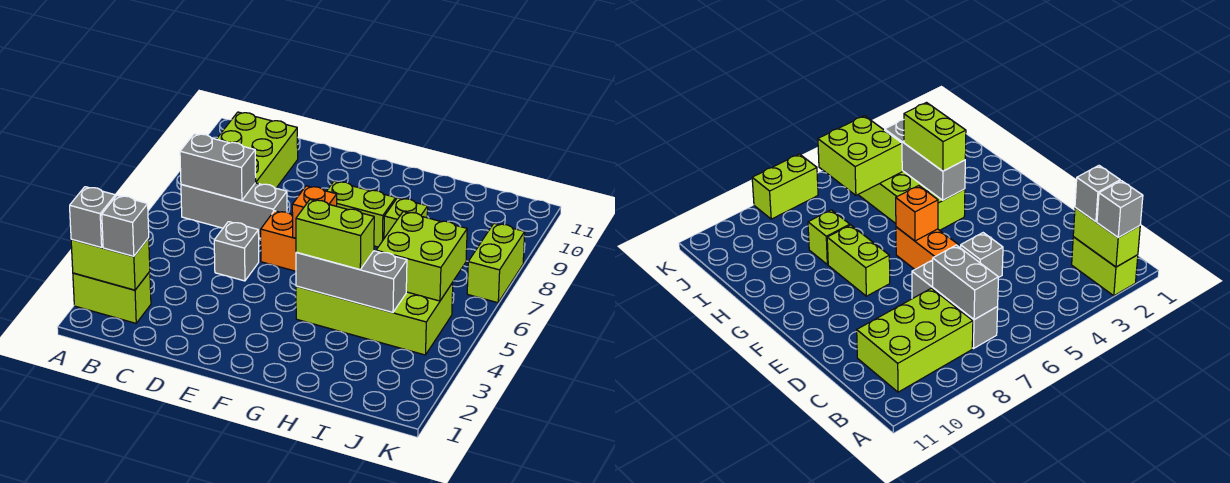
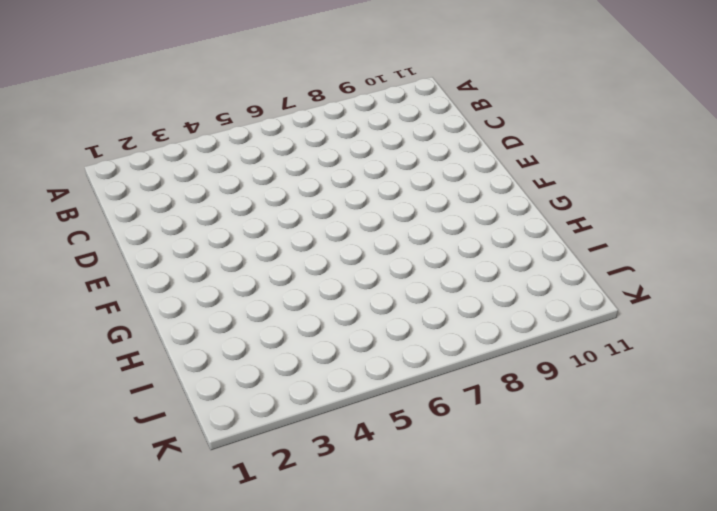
none -> lime 1x2 brick [73,272,151,323]
none -> grey 1x3 brick [181,183,287,238]
none -> lime 2x3 brick [217,112,298,188]

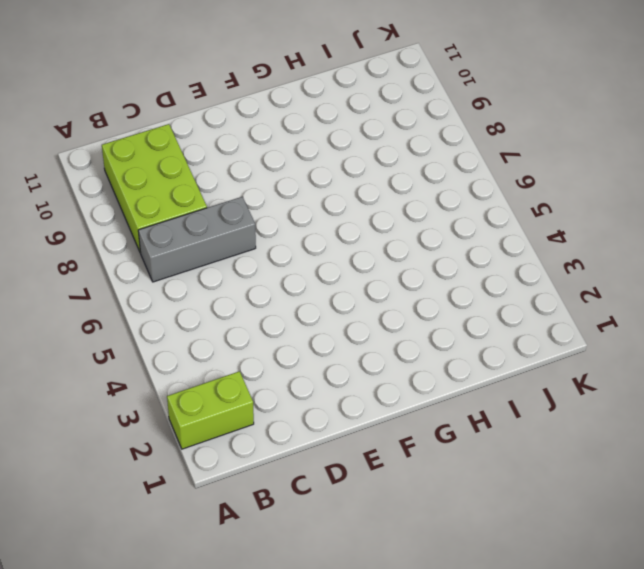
none -> grey 1x1 brick [214,222,259,281]
none -> orange 1x2 brick [261,211,296,271]
none -> lime 1x2 brick [327,181,396,247]

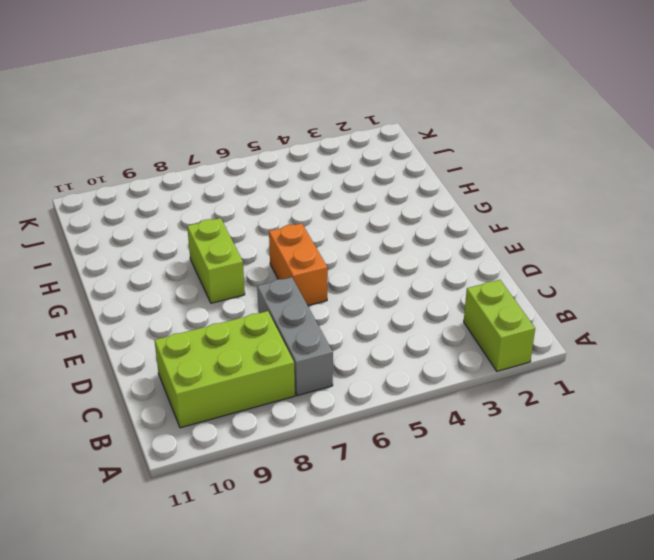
none -> grey 1x1 brick [214,222,259,281]
none -> lime 2x4 brick [296,283,453,355]
none -> lime 1x1 brick [384,198,428,238]

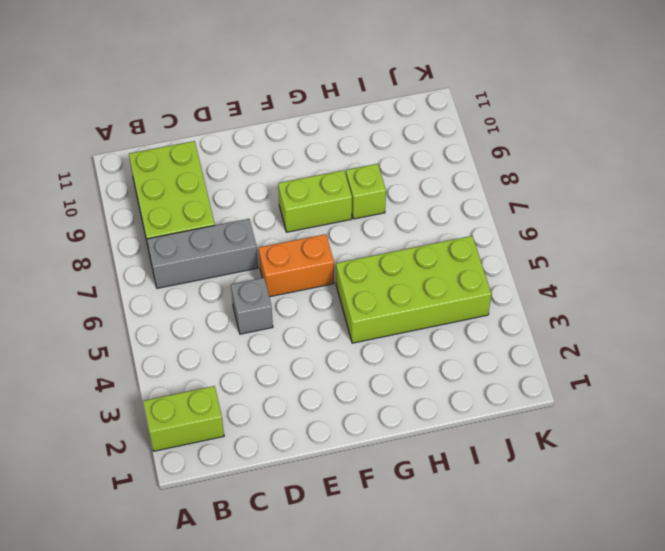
none -> lime 1x2 brick [467,223,525,303]
none -> lime 1x2 brick [71,238,150,290]
none -> grey 1x2 brick [180,134,256,201]

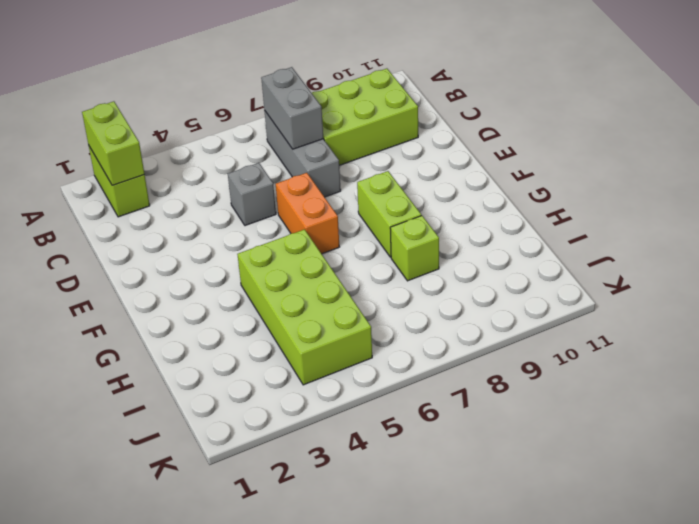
none -> lime 1x2 brick [467,223,525,303]
none -> orange 1x1 brick [292,186,337,238]
none -> grey 1x3 brick [296,251,407,313]

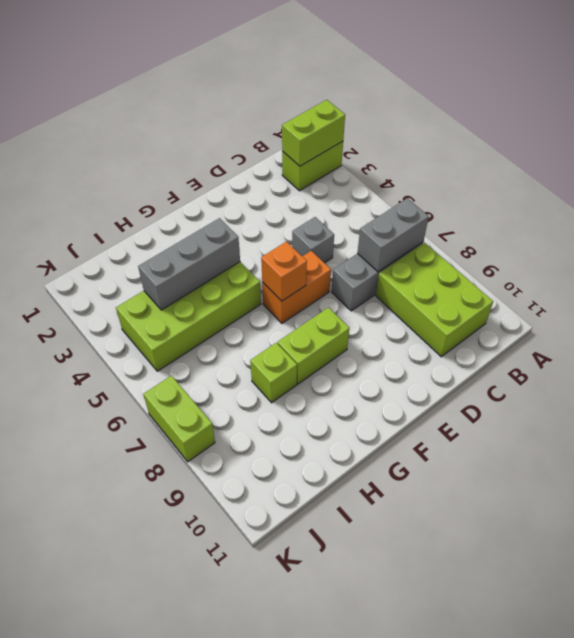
none -> lime 2x2 brick [376,212,467,301]
none -> grey 1x1 brick [70,187,115,247]
none -> grey 1x1 brick [102,195,149,256]

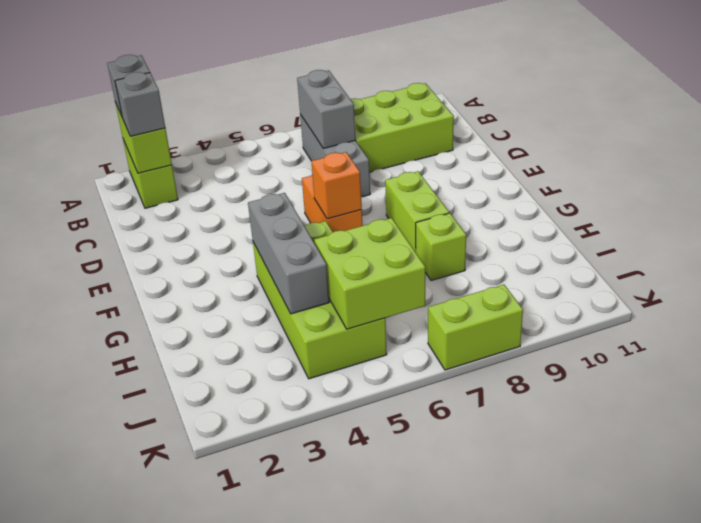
none -> grey 1x1 brick [214,222,259,281]
none -> lime 1x2 brick [296,200,374,270]

